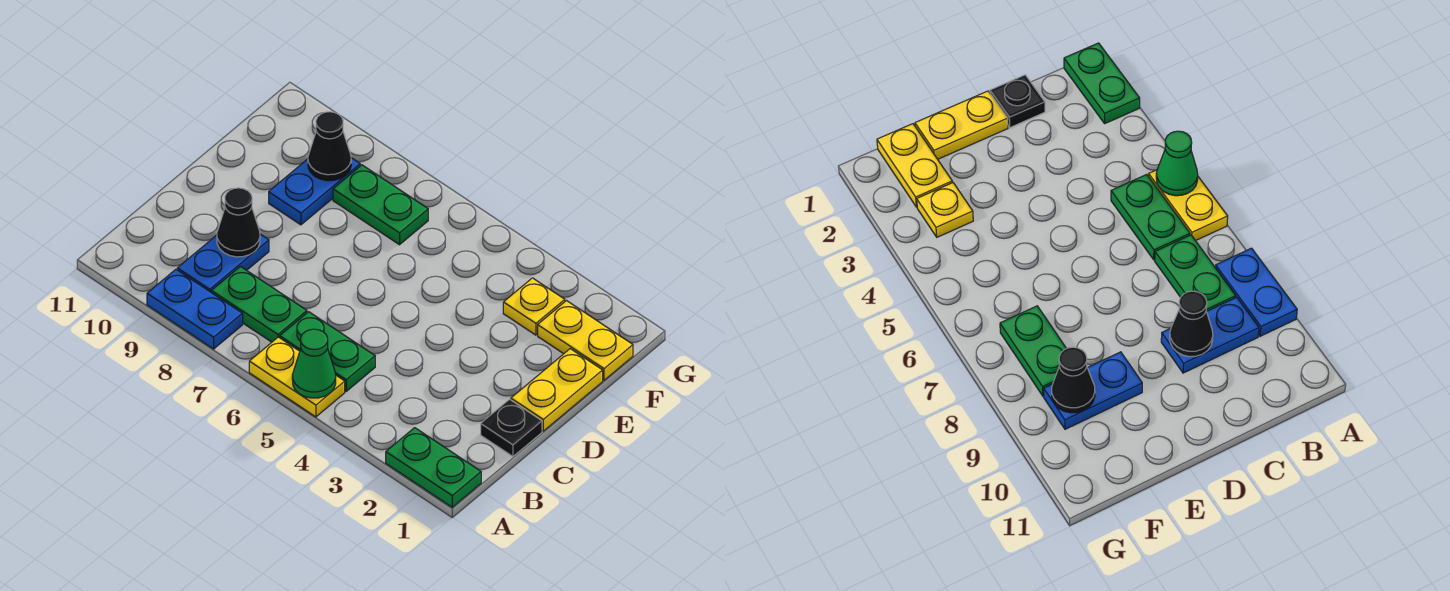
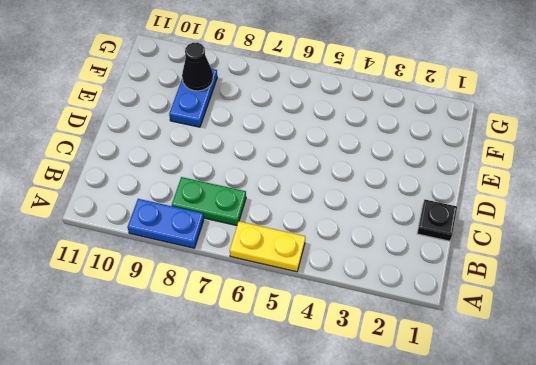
none -> green 1x2 plate [386,428,481,507]
none -> green 1x2 plate [280,312,375,391]
none -> blue 1x2 plate [177,234,269,293]

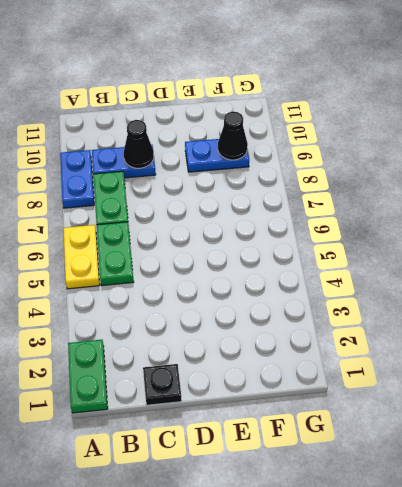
none -> yellow 1x2 plate [511,349,603,431]
none -> yellow 1x2 plate [538,301,633,380]
none -> yellow 1x1 plate [503,278,565,335]

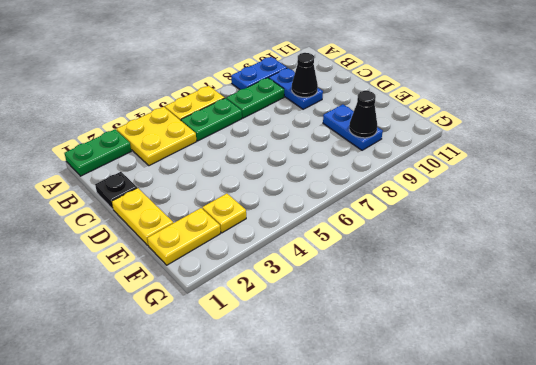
yellow 2x2 plate [117,107,197,166] -> none
none -> green 1x2 plate [333,165,428,245]
none -> green 1x1 cone [292,329,336,398]

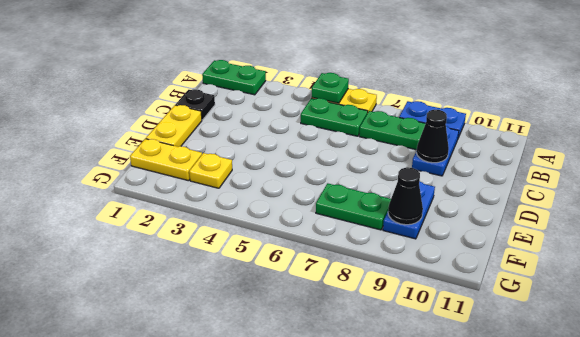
green 1x1 plate [312,73,349,103] -> green 1x1 cone [292,329,336,398]

